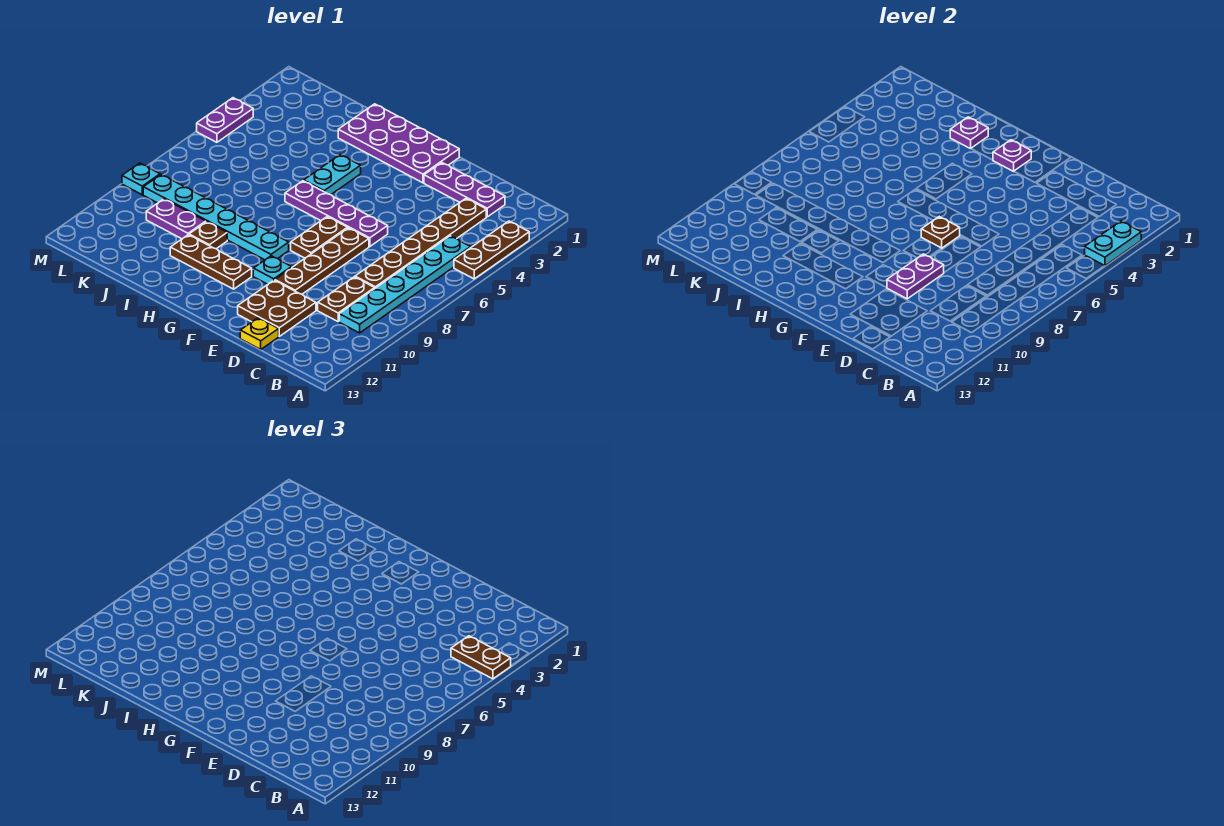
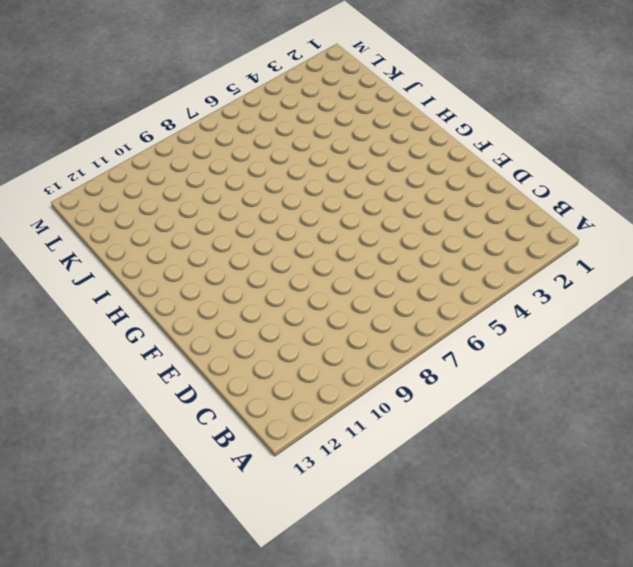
none -> brown 1x3 plate [454,221,529,279]
none -> cyan 1x6 plate [339,236,471,333]
none -> purple 1x3 plate [424,163,505,217]

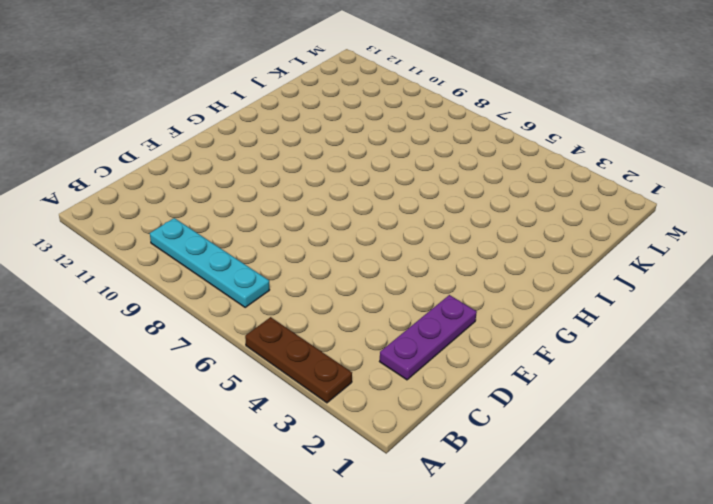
cyan 1x4 plate [150,218,269,307] -> cyan 1x6 plate [339,236,471,333]
none -> brown 1x6 plate [355,198,486,288]
none -> brown 1x2 plate [318,277,375,321]
none -> brown 2x2 plate [238,280,316,336]

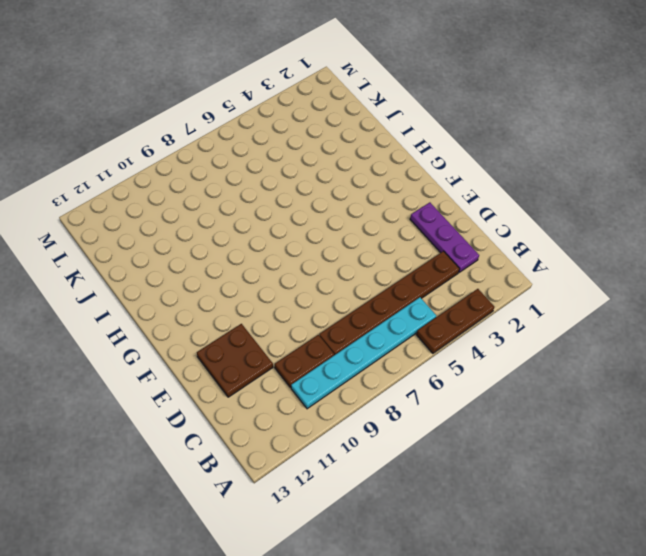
none -> yellow 1x1 plate [240,318,279,349]
none -> purple 1x4 plate [285,181,388,247]
none -> brown 1x4 plate [275,228,369,294]

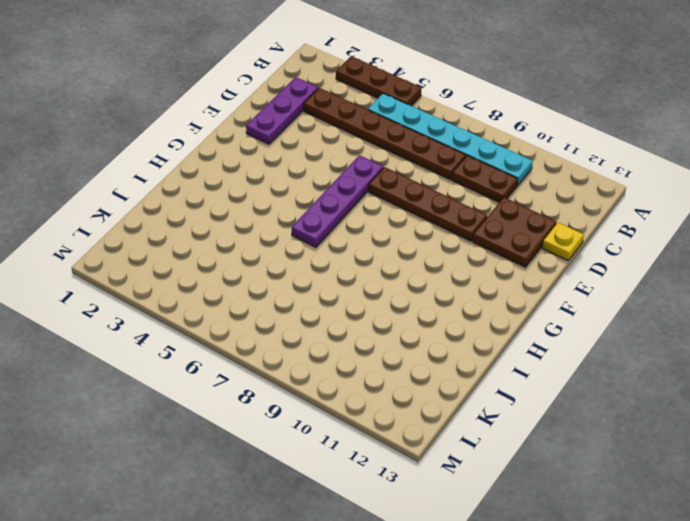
none -> purple 2x4 plate [338,104,459,183]
none -> brown 1x2 plate [291,217,348,258]
none -> cyan 1x1 plate [253,256,292,284]

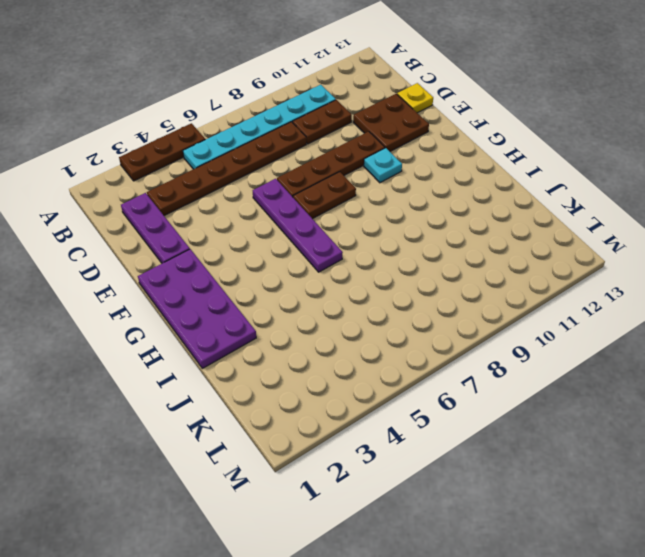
none -> cyan 1x6 plate [143,175,289,260]
none -> brown 1x3 plate [170,235,252,289]
none -> cyan 1x2 plate [304,155,361,195]

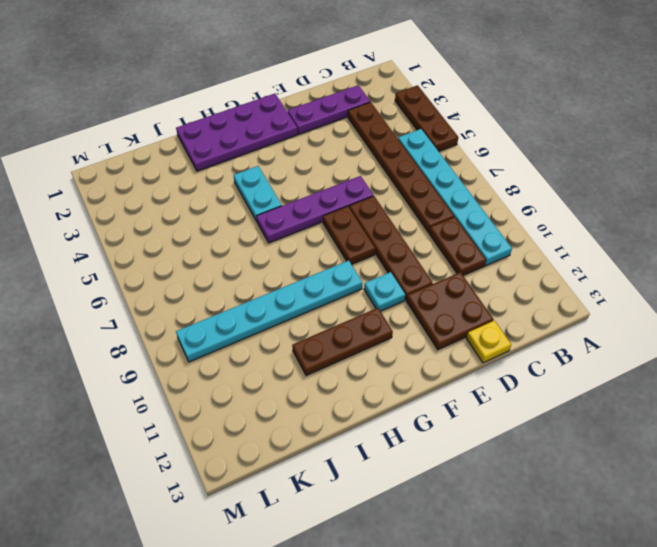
none -> brown 1x1 plate [189,222,227,249]
none -> purple 1x2 plate [146,199,206,239]
none -> purple 1x2 plate [197,98,253,142]

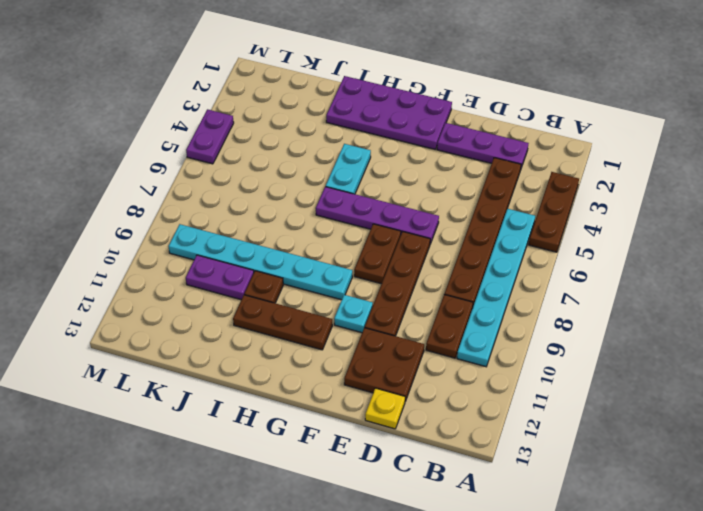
none -> cyan 1x1 plate [122,163,160,195]
none -> cyan 1x2 plate [1085,221,1141,266]
none -> purple 1x2 plate [887,254,944,299]

